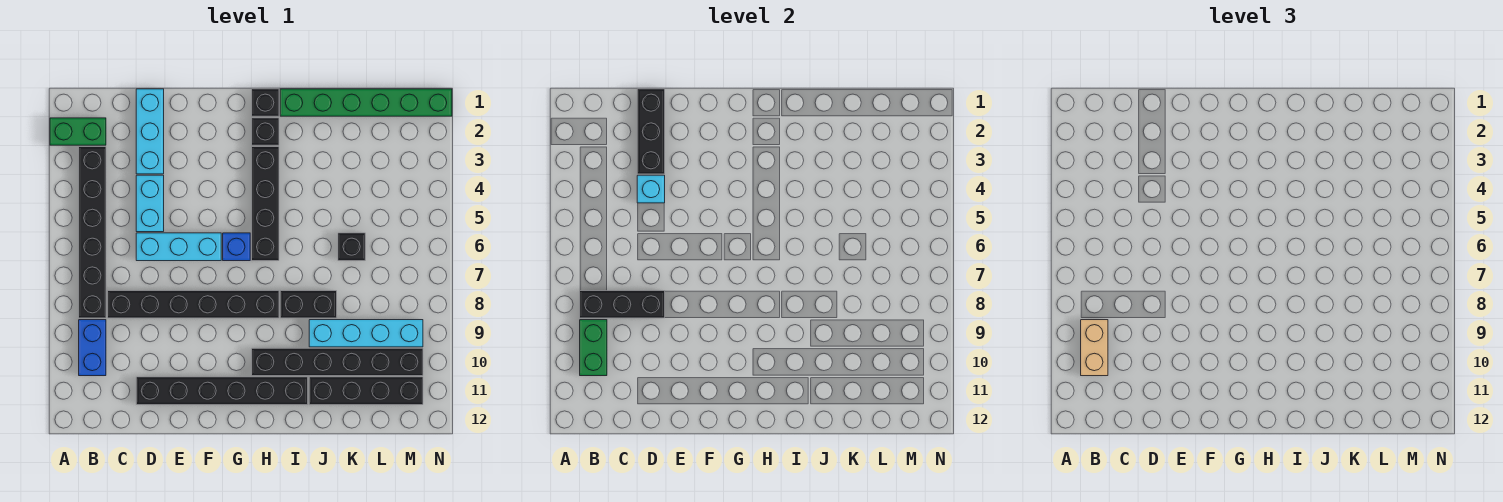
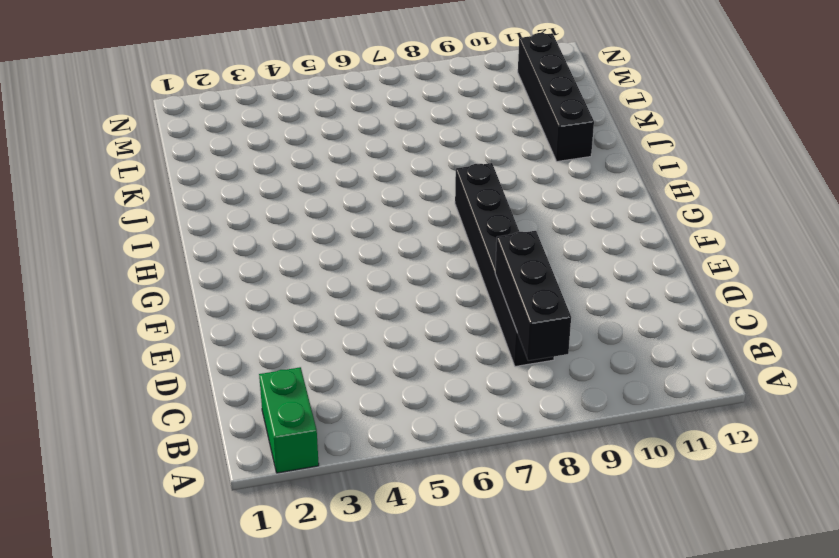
none -> black 1x6 brick [79,147,106,318]
none -> blue 1x2 brick [79,320,106,376]
none -> cyan 1x3 brick [136,89,164,174]

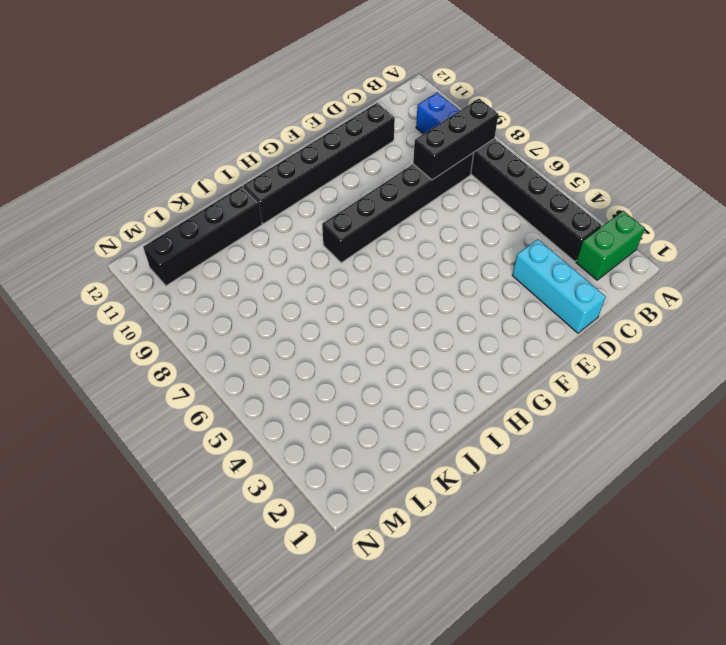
none -> cyan 1x2 brick [136,175,164,232]
none -> cyan 1x3 brick [136,233,221,261]
none -> blue 1x1 brick [223,233,250,261]

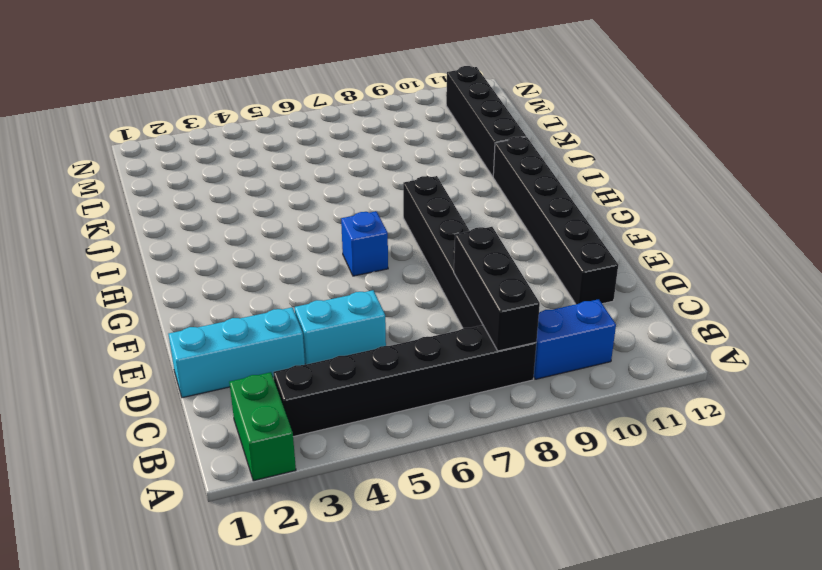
none -> cyan 1x3 brick [136,233,221,261]
none -> black 1x1 brick [252,89,279,116]
none -> black 1x1 brick [252,118,279,145]

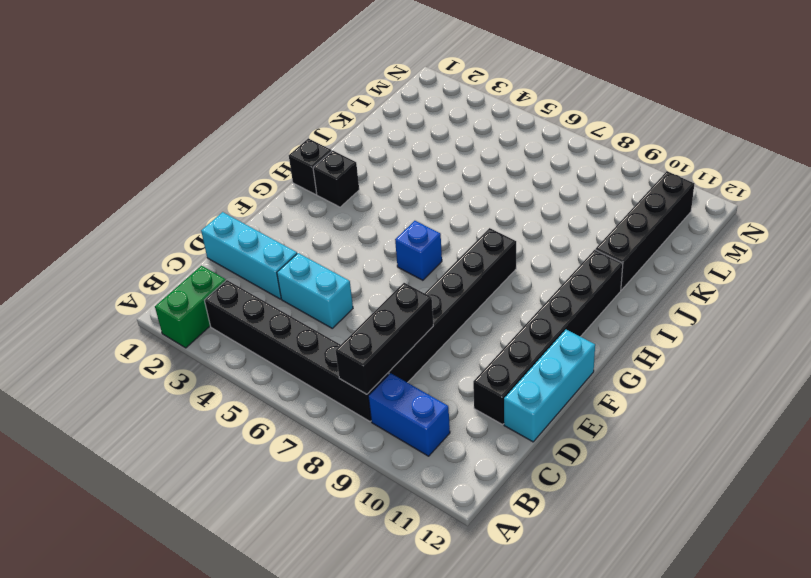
cyan 1x3 brick [504,330,595,442] -> cyan 1x3 brick moved to [136,233,221,261]
none -> black 1x4 brick [252,147,279,261]
none -> black 1x6 brick [252,348,423,376]
none -> green 1x6 brick [280,89,452,116]

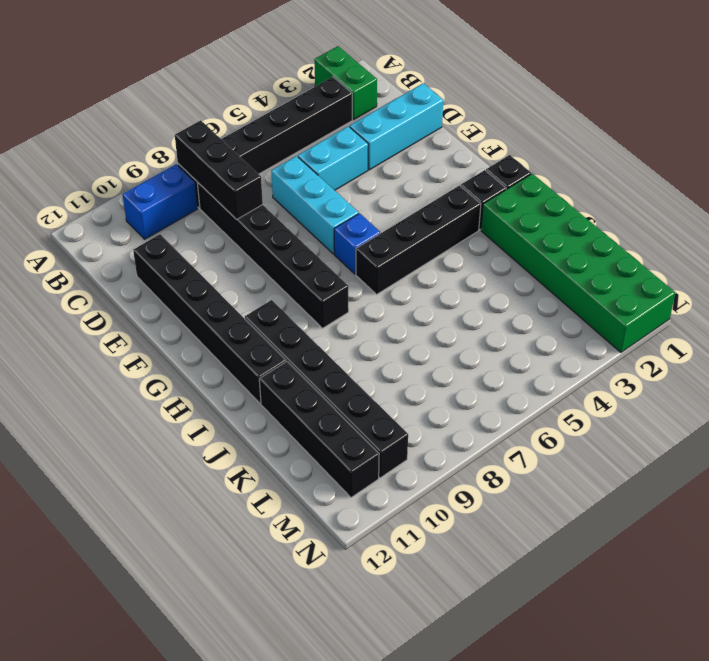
green 2x6 brick [481,174,675,352] -> green 1x6 brick [280,89,452,116]
none -> black 1x2 brick [280,291,337,318]
none -> cyan 1x4 brick [309,320,423,347]
none -> black 1x1 brick [338,233,365,261]

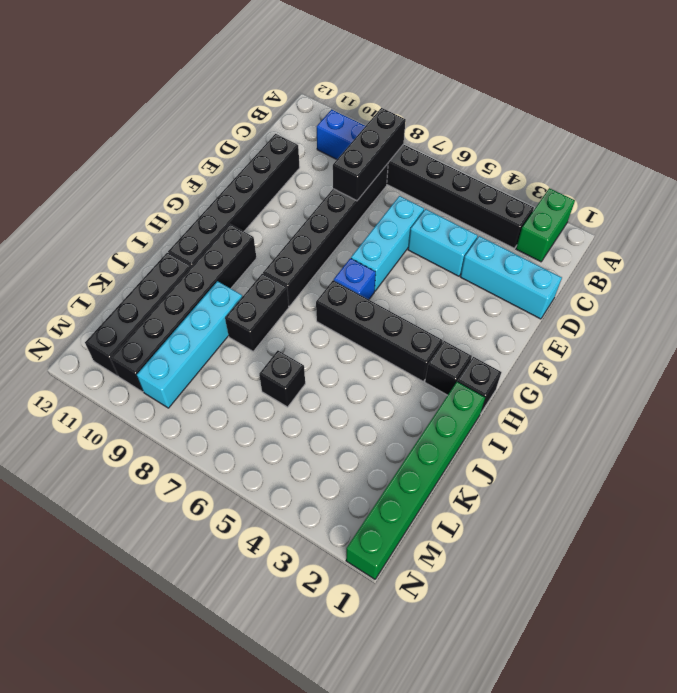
none -> green 1x2 brick [580,320,607,376]
none -> black 1x3 brick [637,89,665,174]
none -> cyan 1x1 brick [637,175,665,203]

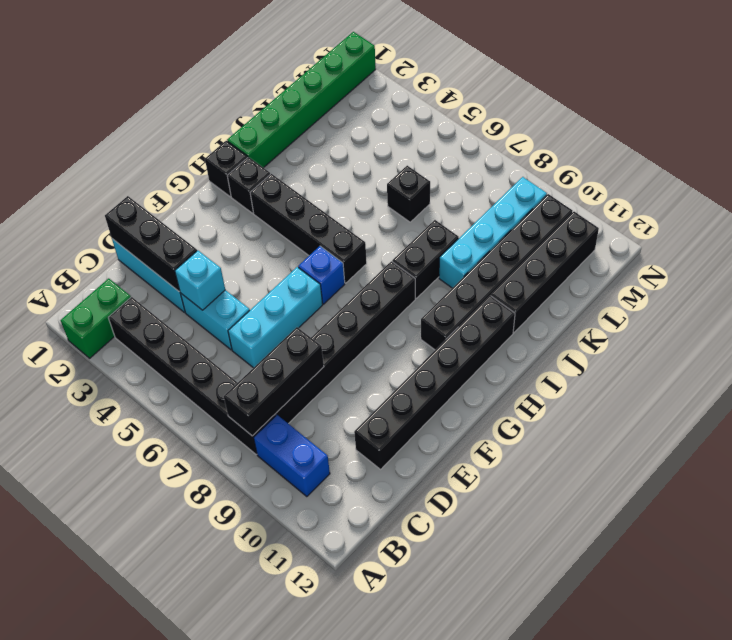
none -> green 1x2 brick [580,320,607,376]
none -> tan 1x2 brick [1081,320,1108,376]

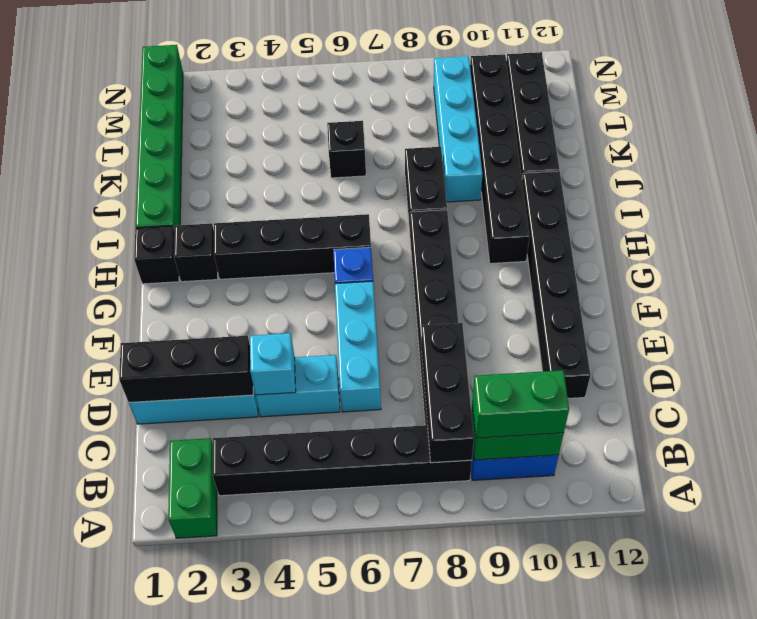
green 1x2 brick [472,370,569,438] -> tan 1x2 brick [1081,320,1108,376]

